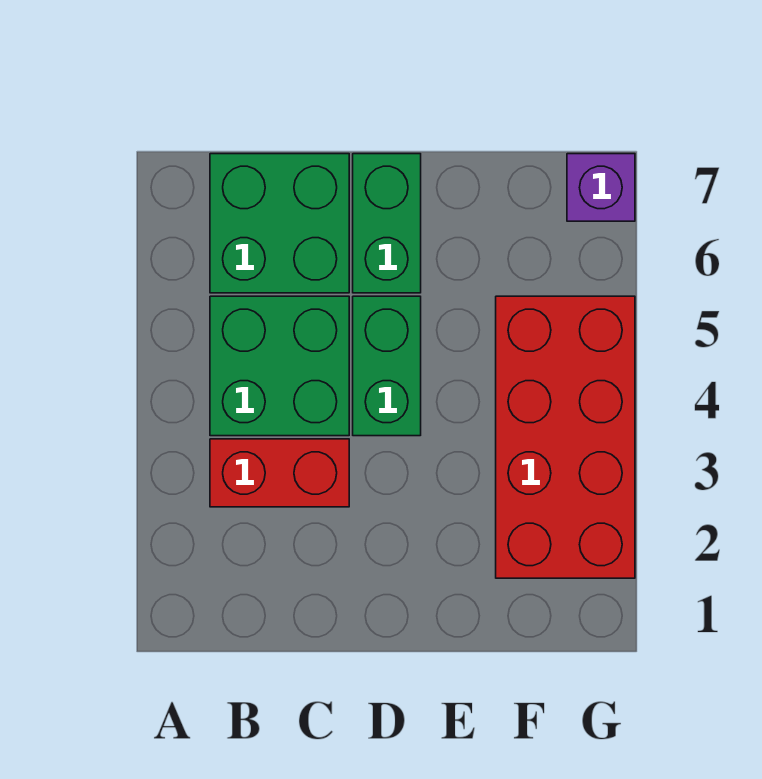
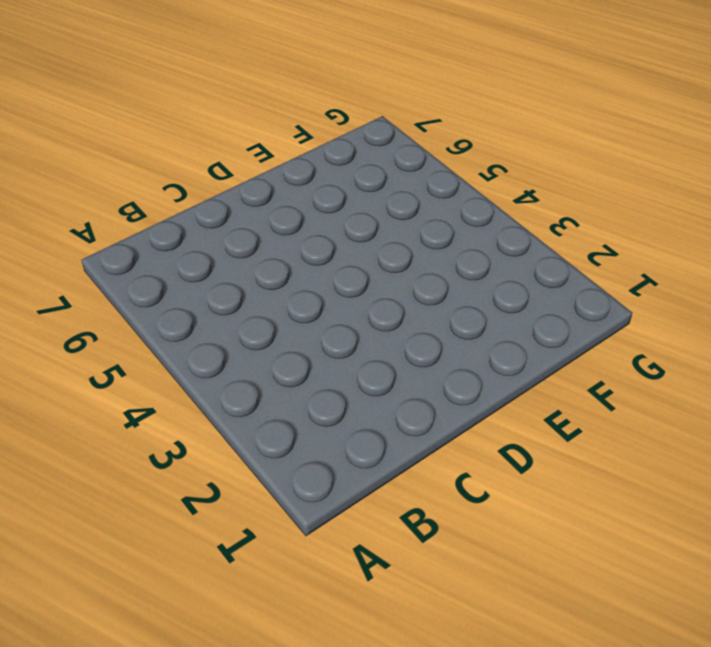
none -> red 1x2 brick [210,439,349,507]
none -> green 2x2 brick [210,296,349,436]

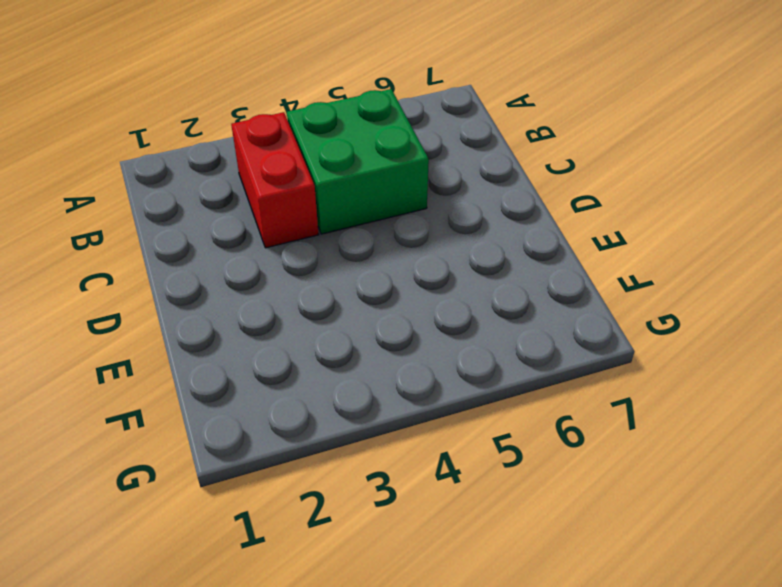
none -> green 2x2 brick [210,154,349,293]
none -> green 1x2 brick [353,296,421,436]

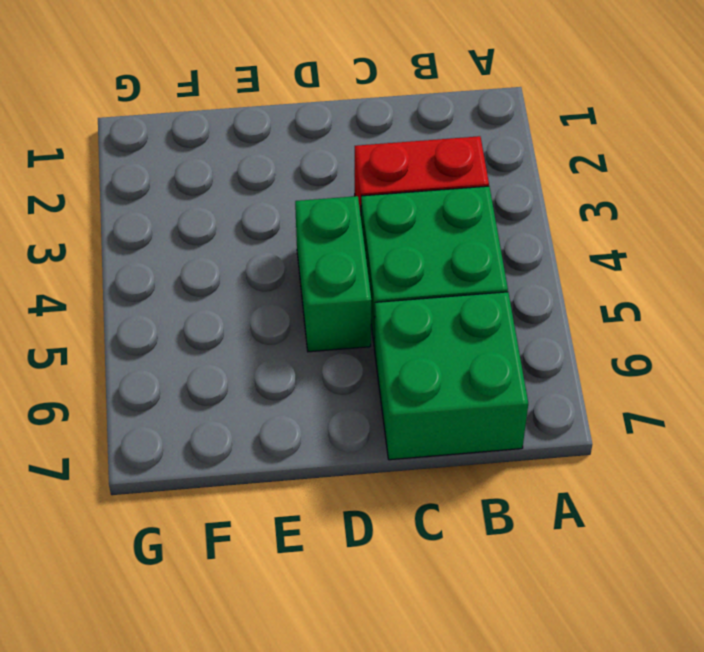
none -> green 1x2 brick [353,154,421,293]
none -> red 2x4 brick [496,296,635,578]

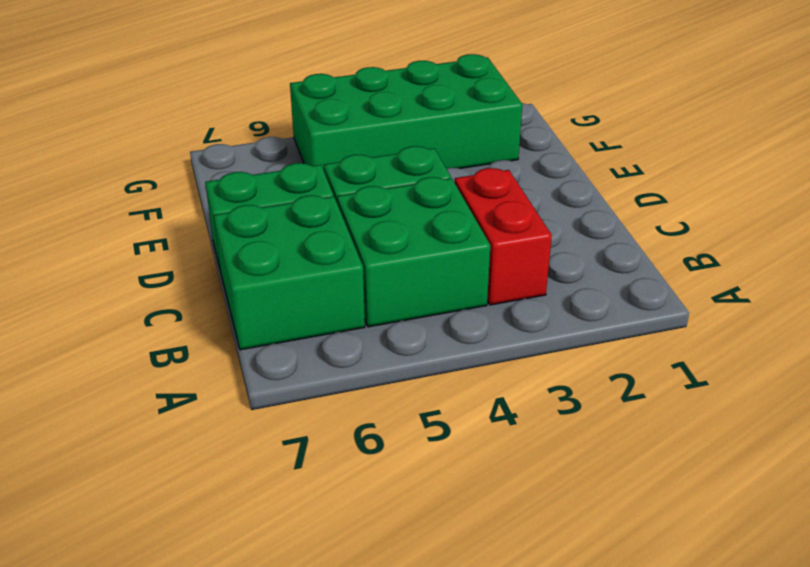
green 2x4 brick [290,54,522,171] -> red 2x4 brick [496,296,635,578]
none -> purple 1x1 brick [567,154,635,221]

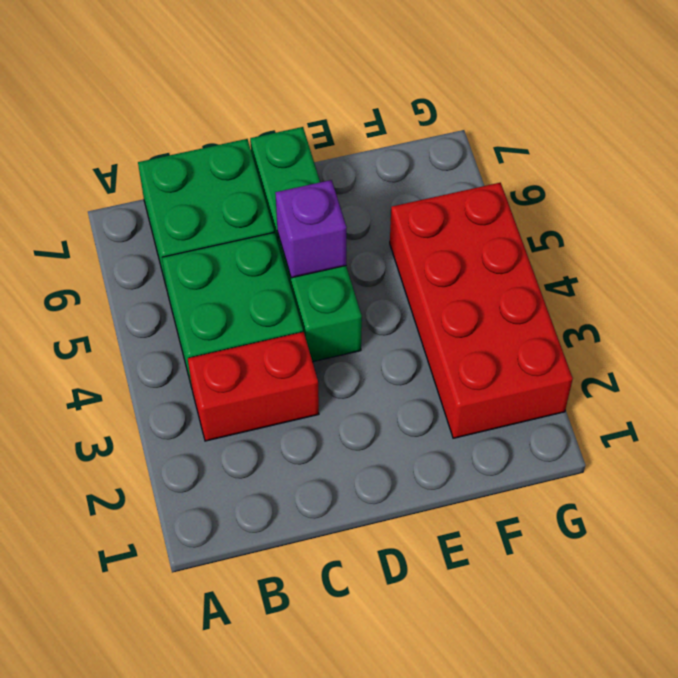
purple 1x1 brick [275,180,347,278] -> purple 1x1 brick moved to [567,154,635,221]

